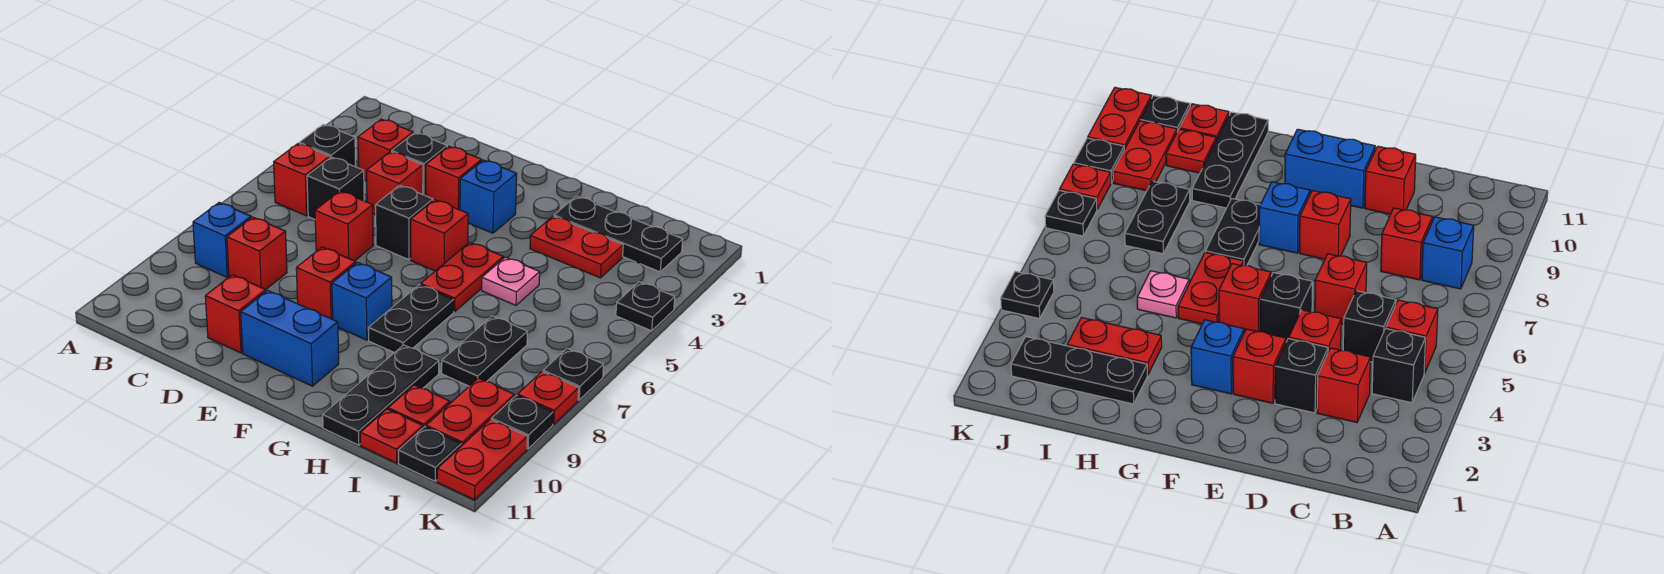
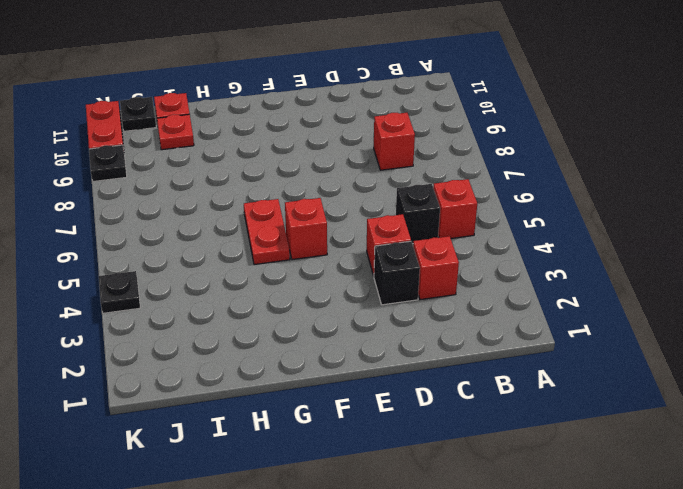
none -> black 1x1 brick [299,125,355,167]
none -> blue 1x1 brick [193,202,251,277]
none -> red 1x1 brick [315,191,373,261]
none -> red 1x1 brick [205,275,266,353]

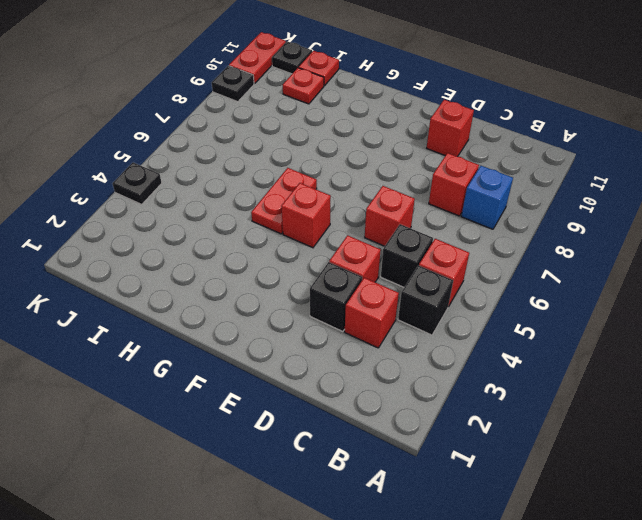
none -> red 1x1 brick [426,146,482,210]
none -> black 1x1 brick [376,185,433,260]
none -> red 1x1 brick [296,247,356,319]
none -> blue 1x2 brick [241,290,339,386]

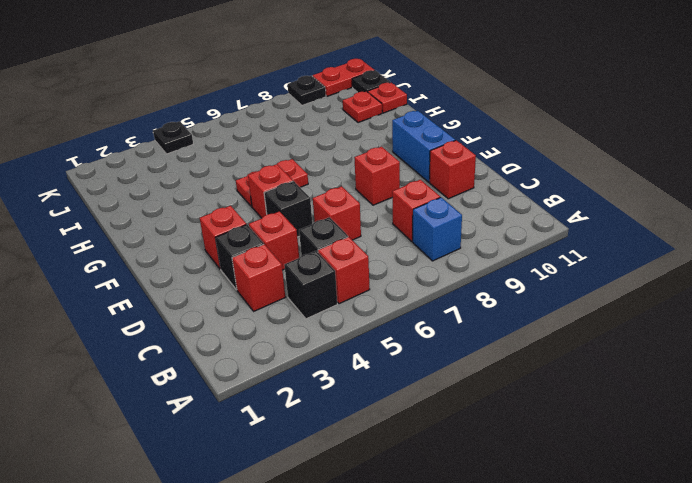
none -> blue 1x1 brick [460,160,517,233]
none -> blue 1x1 brick [332,262,392,340]
none -> black 1x2 plate [368,285,454,353]
none -> black 1x3 plate [554,196,683,272]

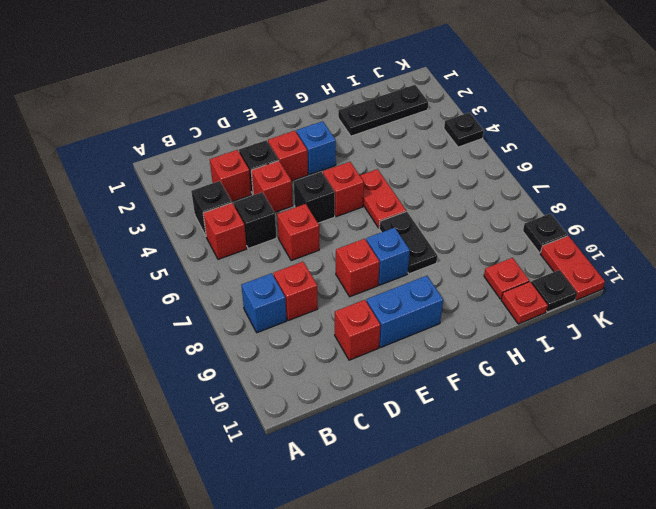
none -> red 1x2 plate [530,216,623,278]
none -> pink 1x1 plate [482,257,540,305]
none -> black 1x3 plate [323,345,439,445]
none -> black 1x2 plate [442,316,527,386]

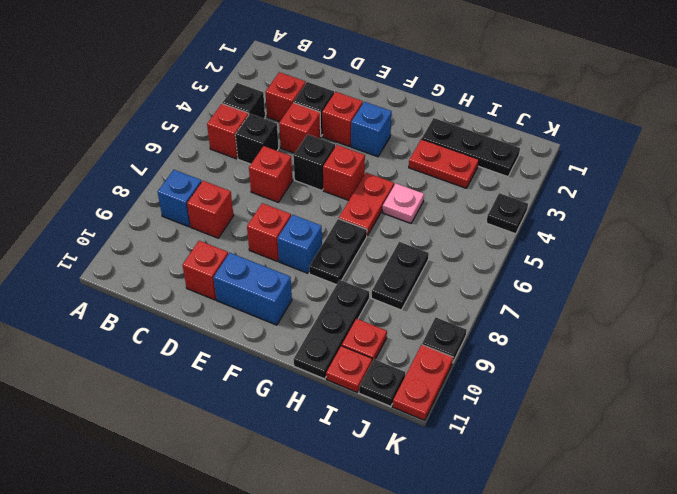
none -> red 1x2 plate [426,378,515,445]
none -> black 1x1 plate [543,348,603,400]
none -> red 1x1 plate [518,372,579,424]

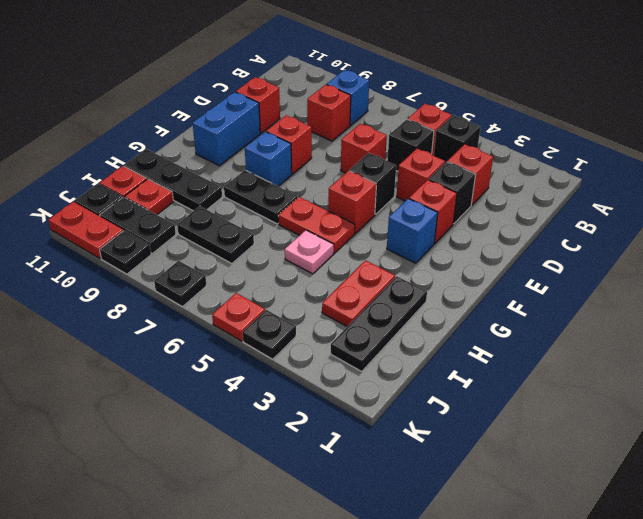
black 1x2 plate [100,197,176,253] -> red 1x2 plate [426,378,515,445]
red 1x1 plate [212,293,265,341] -> red 1x1 plate moved to [518,372,579,424]

